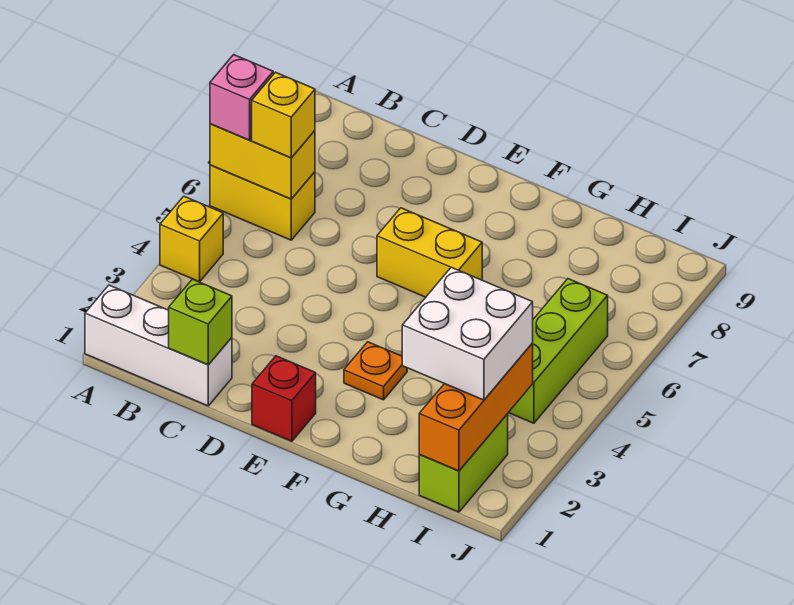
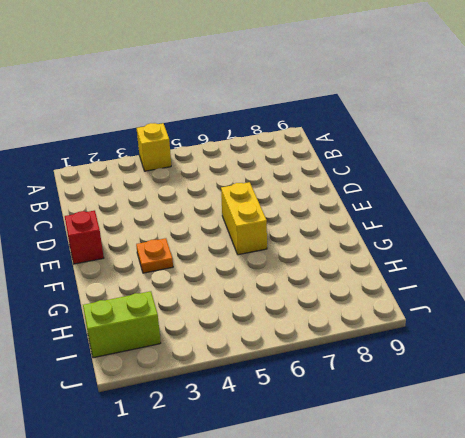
none -> white 1x3 brick [85,285,232,406]
none -> yellow 1x2 brick [210,165,315,240]
none -> lime 1x3 brick [508,279,608,423]

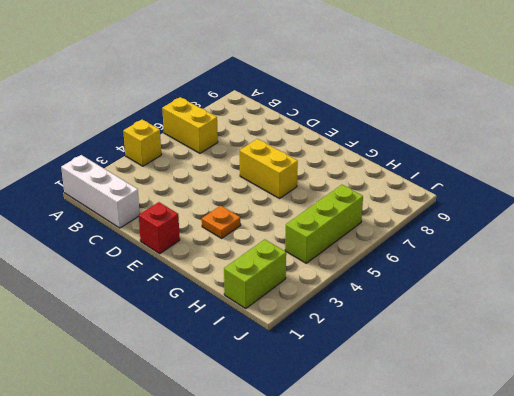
none -> yellow 1x2 brick [210,124,315,199]
none -> lime 1x1 brick [169,279,232,365]
none -> orange 1x3 brick [419,343,533,471]

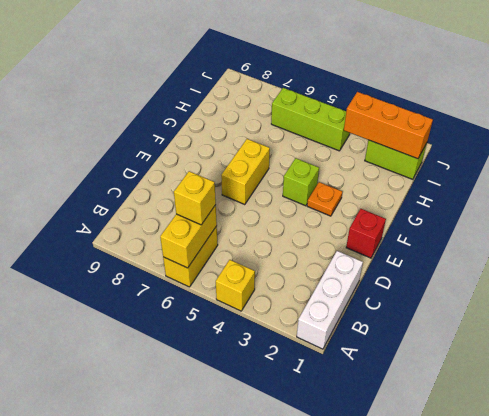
lime 1x1 brick [283,158,319,206] -> lime 1x1 brick moved to [169,279,232,365]
none -> pink 1x1 brick [210,55,273,140]
none -> white 2x2 brick [402,267,533,400]

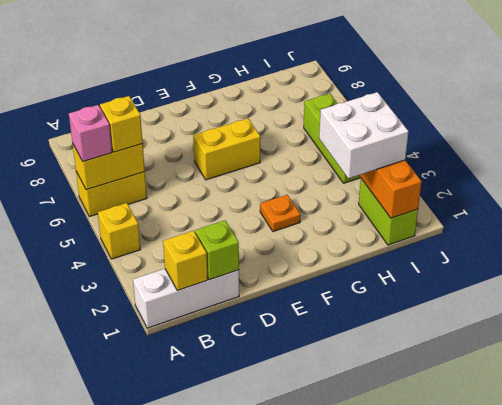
yellow 1x1 brick [163,231,208,291] -> none
none -> red 1x1 brick [252,356,316,441]

